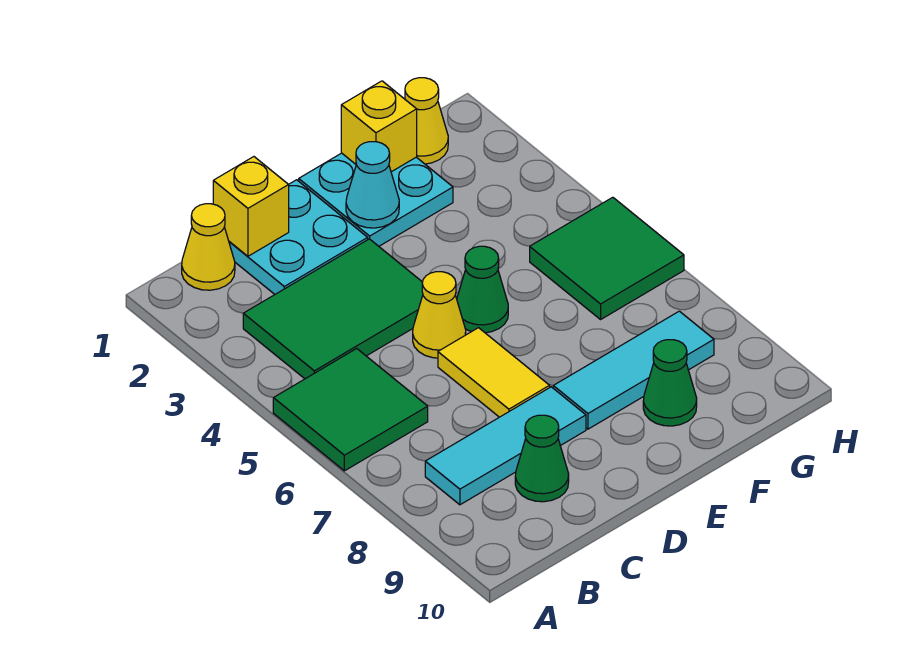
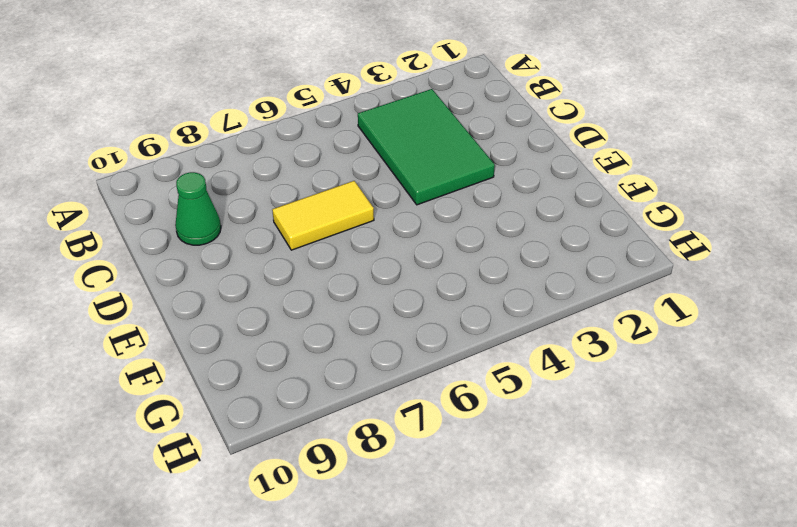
none -> green 2x2 tile [273,349,428,471]
none -> yellow 1x1 cone [182,204,235,290]
none -> cyan 1x3 tile [425,387,586,505]

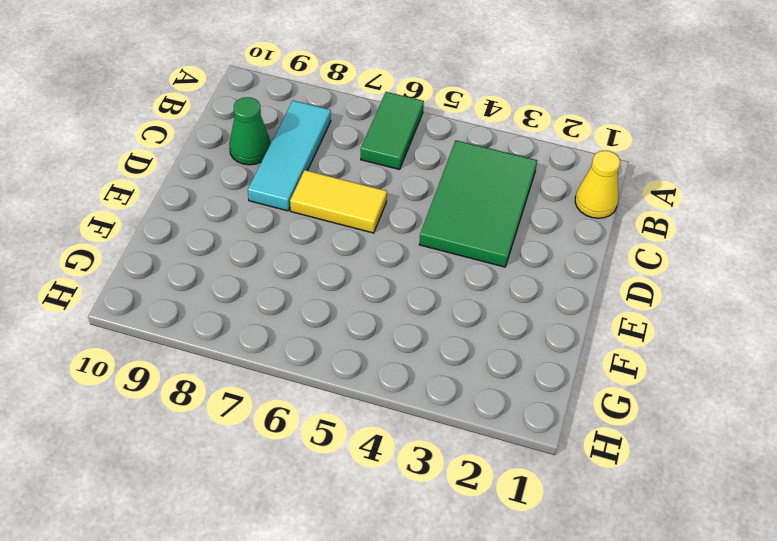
green 1x2 tile [361,92,424,169] -> green 2x2 tile [273,349,428,471]
none -> cyan 2x2 plate [229,180,368,294]
none -> yellow 1x1 cone [413,272,466,358]
none -> cyan 2x2 plate [299,153,453,246]

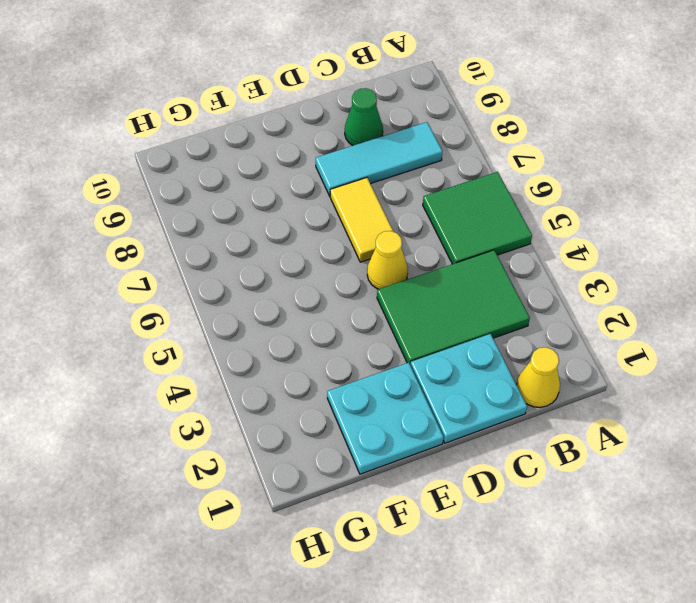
none -> green 1x1 cone [457,246,508,333]
none -> cyan 1x3 tile [553,311,714,429]
none -> green 1x1 cone [643,340,697,426]

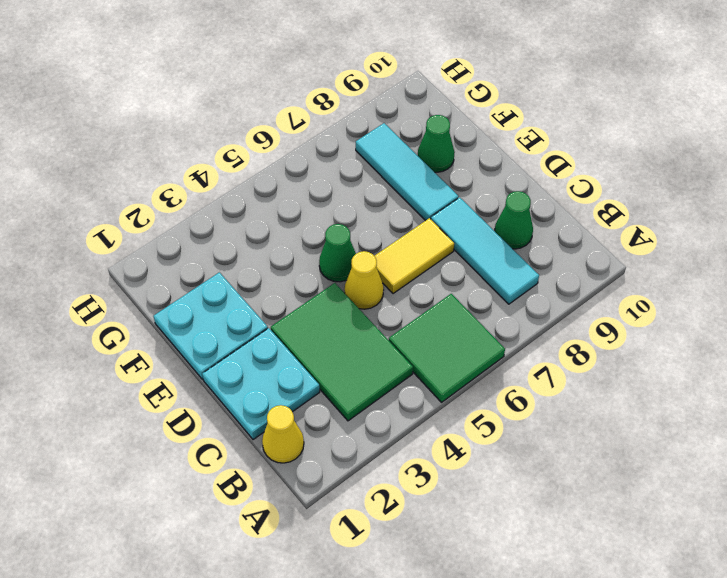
none -> yellow 1x1 cone [405,78,448,164]
none -> green 2x2 tile [530,197,684,319]
none -> yellow 1x1 brick [213,157,289,256]

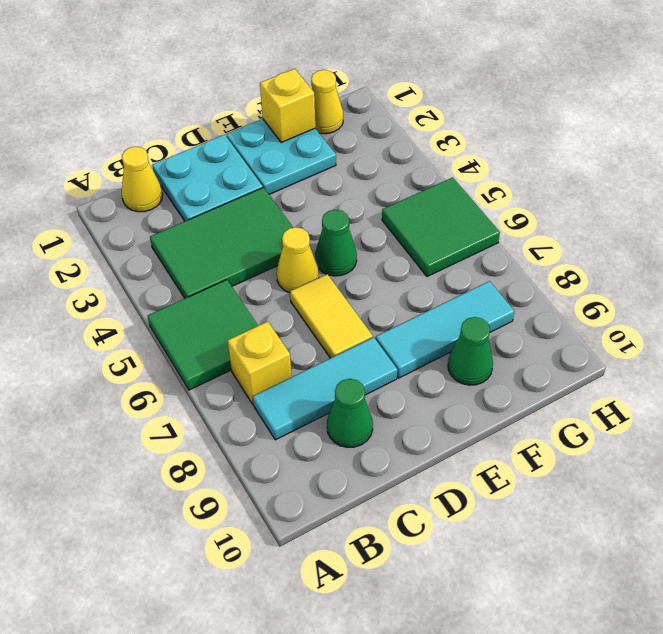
yellow 1x1 brick [228,322,292,404] -> yellow 1x1 brick moved to [213,157,289,256]
none -> cyan 1x1 cone [346,142,399,228]

